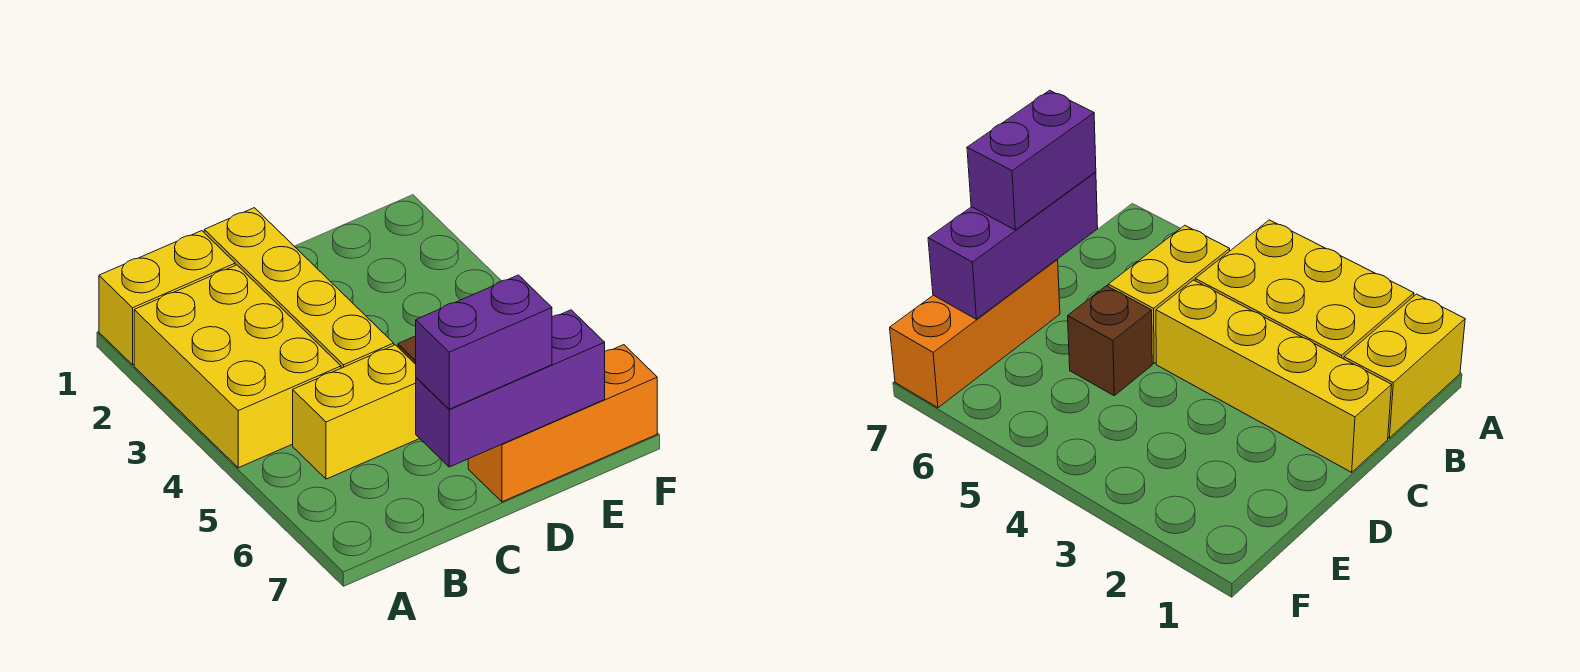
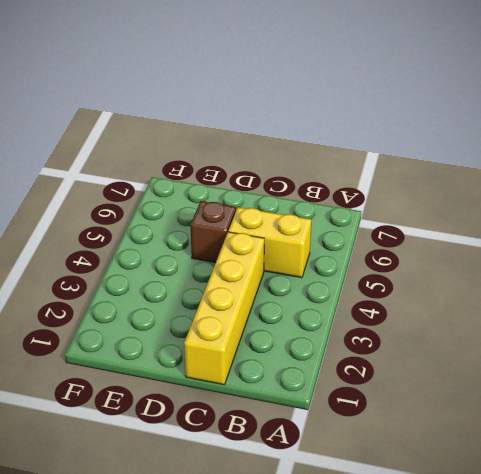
none -> yellow 1x2 brick [99,231,235,365]
none -> yellow 2x3 brick [134,265,341,468]

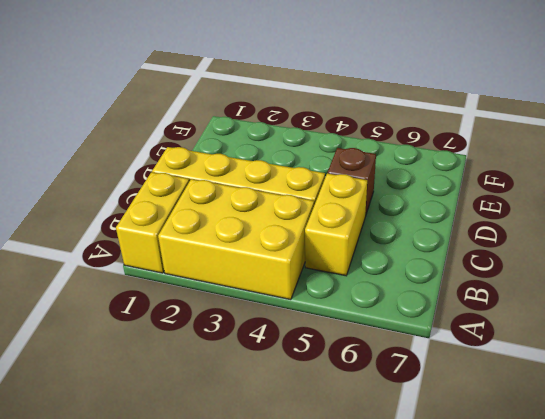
none -> orange 1x3 brick [468,345,657,502]
none -> purple 1x3 brick [416,310,605,467]

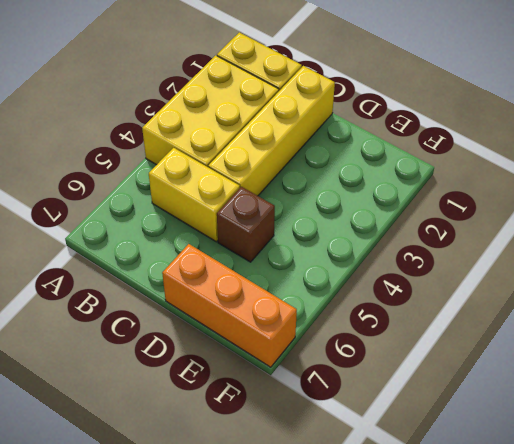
none -> purple 1x3 brick [416,310,605,467]
none -> purple 1x2 brick [416,275,552,409]

